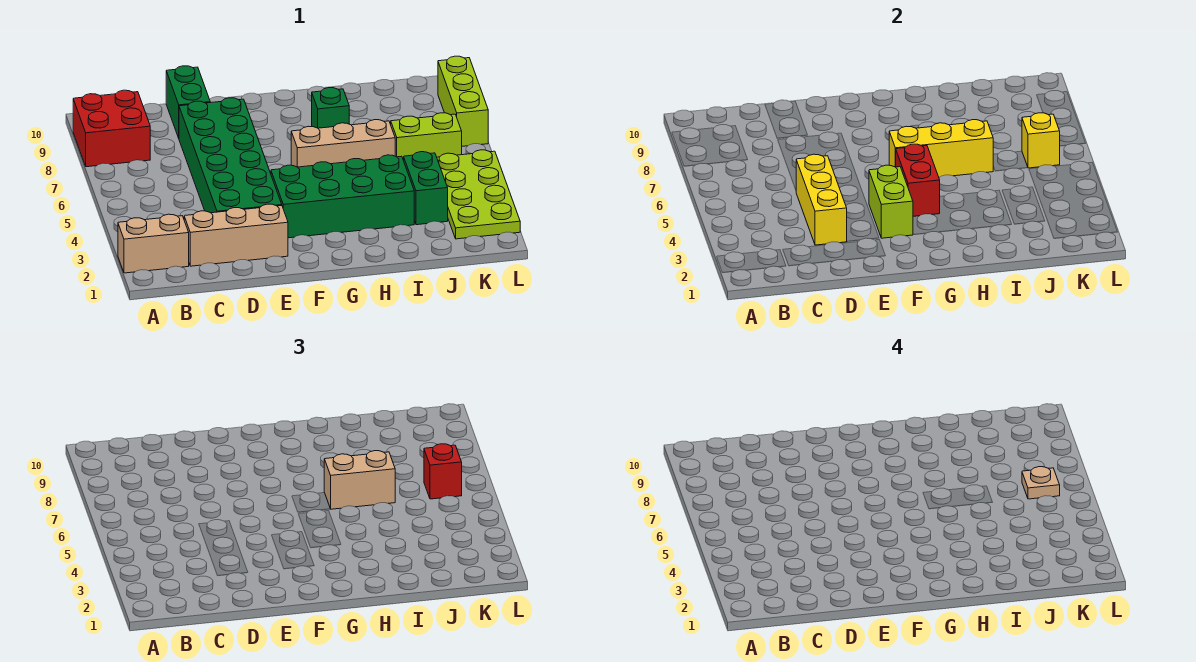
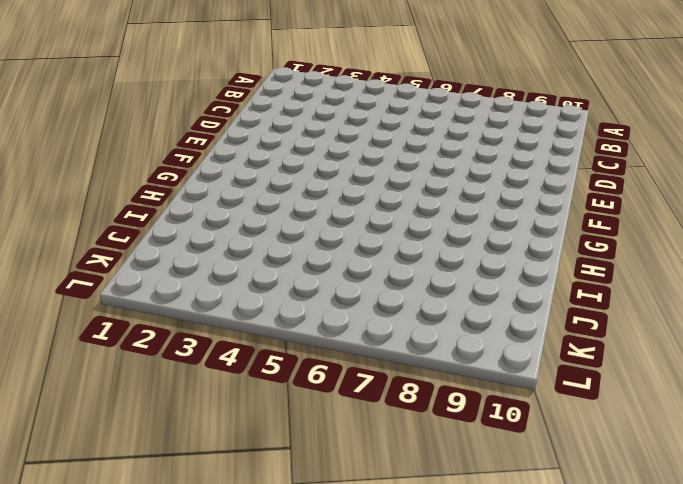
none -> tan 1x2 brick [118,214,189,273]
none -> red 2x2 brick [73,90,150,167]
none -> tan 1x3 brick [184,204,288,266]

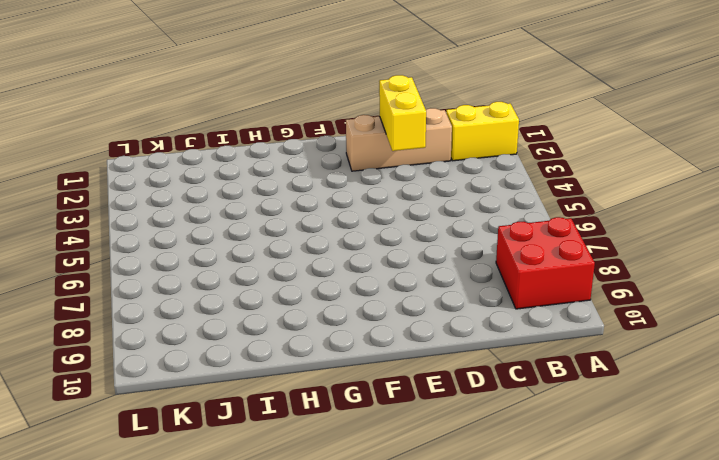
yellow 1x2 brick [446,102,519,161] -> tan 1x2 brick [118,214,189,273]
yellow 1x2 brick [379,75,426,151] -> yellow 1x3 brick [796,154,847,245]
none -> green 2x6 brick [179,98,282,213]
none -> green 1x2 brick [166,66,210,138]
none -> green 2x4 brick [271,155,414,238]

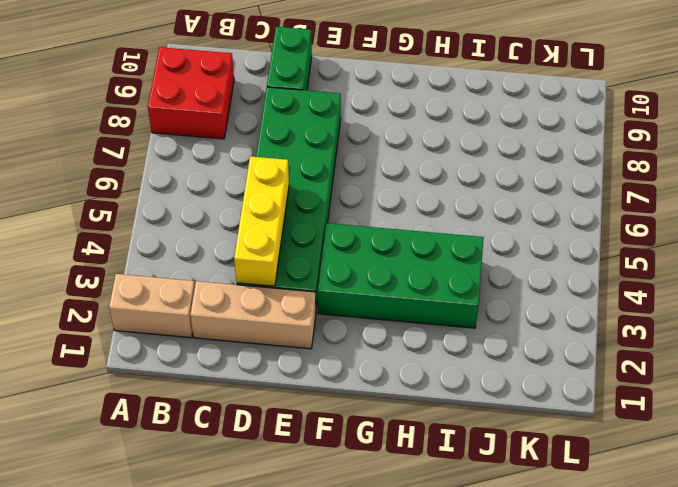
none -> tan 1x3 brick [291,120,395,167]
none -> green 1x1 brick [312,88,349,128]
none -> green 1x2 brick [404,152,448,225]

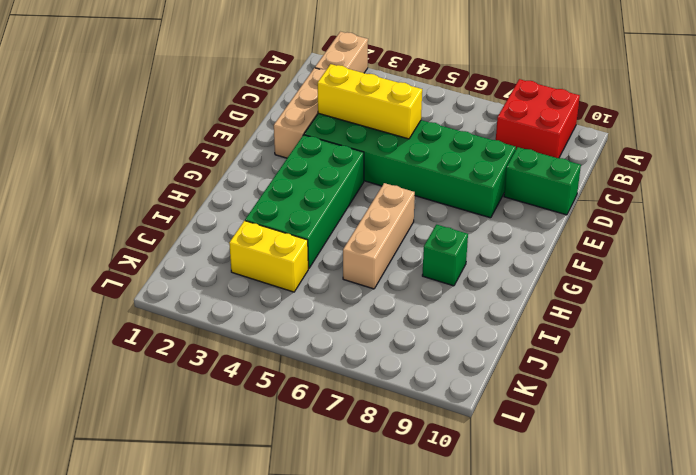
yellow 1x2 brick [229,221,308,292] -> green 1x2 brick [404,152,448,225]
none -> lime 1x2 brick [391,113,462,160]
none -> lime 2x4 plate [437,150,520,239]
none -> lime 1x3 brick [438,56,488,146]

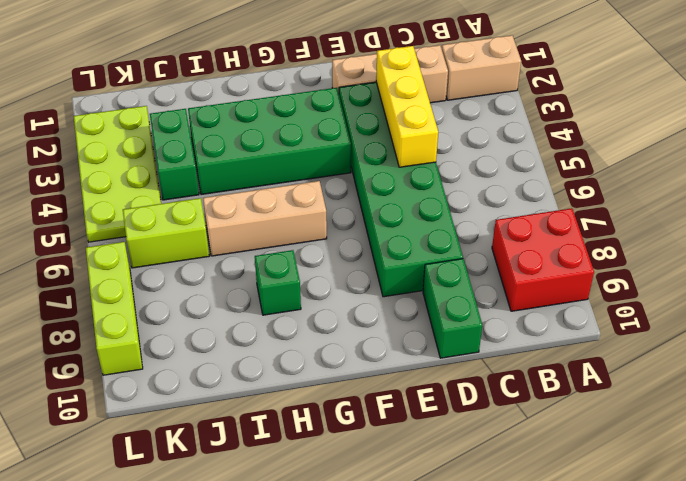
none -> lime 1x2 brick [869,165,913,238]
none -> red 1x2 brick [896,144,940,216]
none -> yellow 1x3 brick [889,120,993,177]

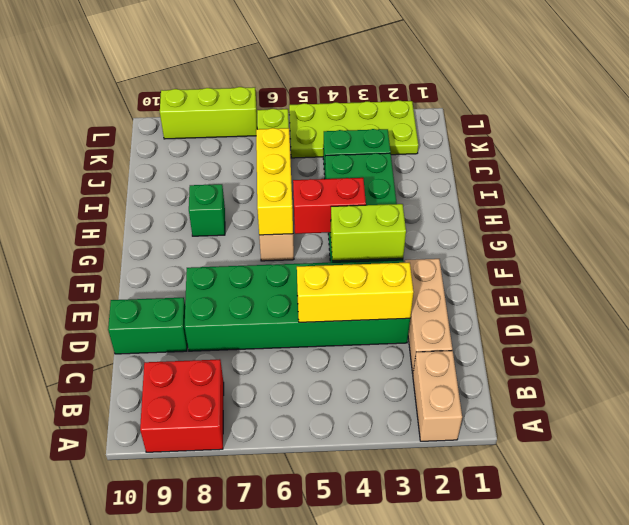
none -> yellow 1x1 brick [1022,113,1060,168]
none -> tan 1x2 brick [324,451,395,509]
none -> red 1x1 brick [424,444,462,499]

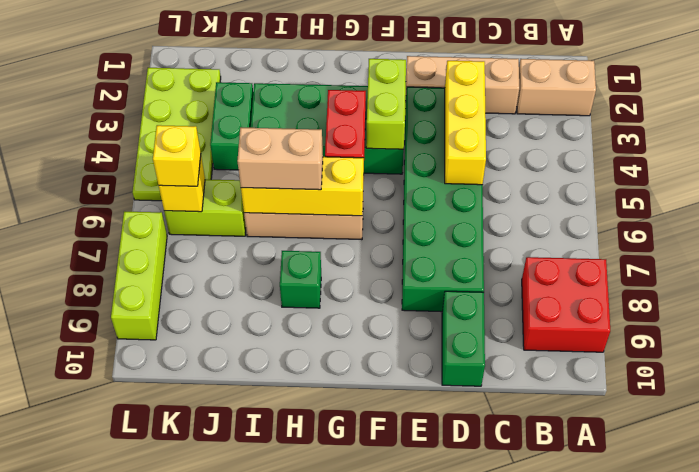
yellow 1x1 brick [153,125,201,186] -> red 1x1 brick [424,444,462,499]
none -> tan 1x1 plate [1022,467,1060,499]

